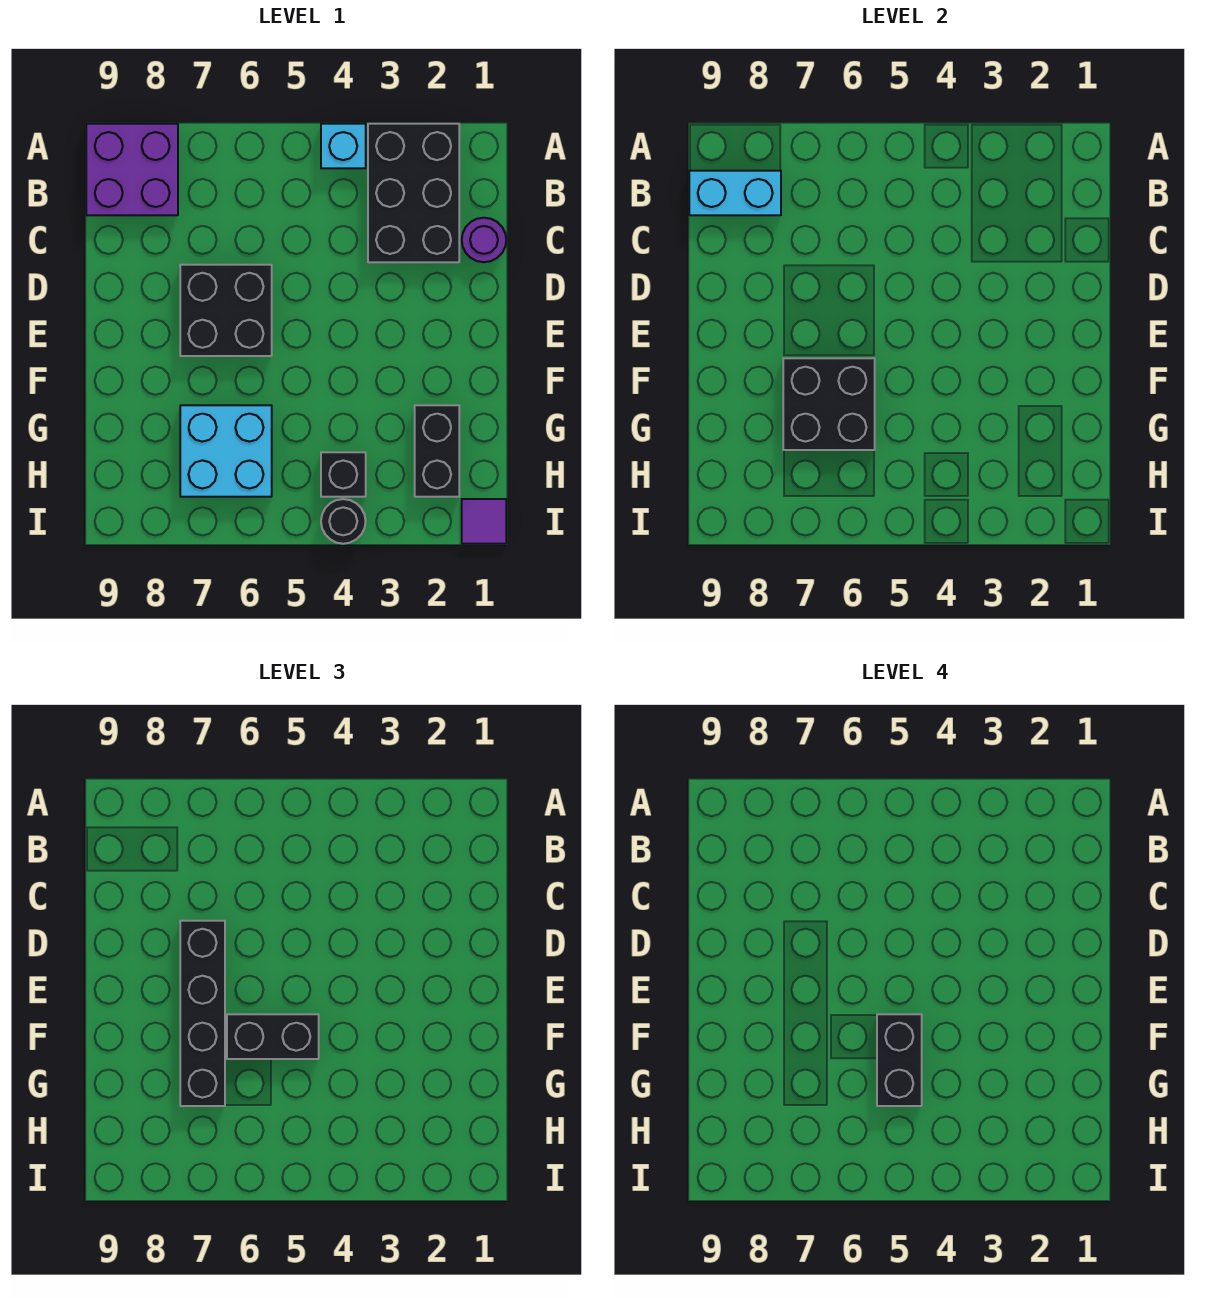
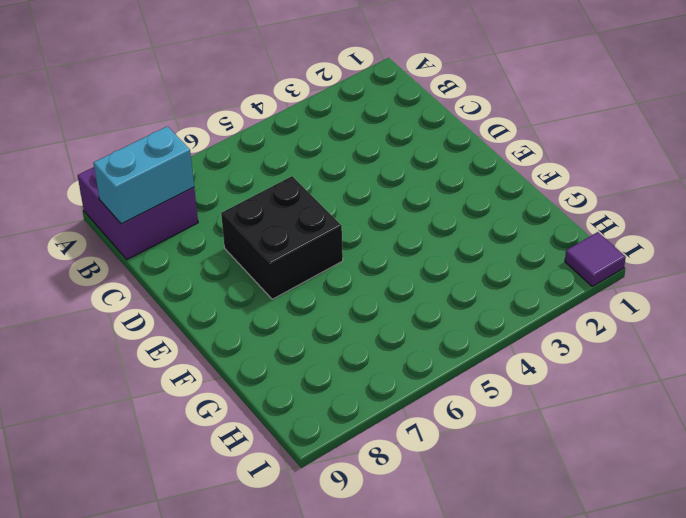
none -> black 2x3 brick [368,124,459,262]
none -> cyan 1x1 brick [321,124,366,168]
none -> purple 1x1 round brick [462,218,506,262]

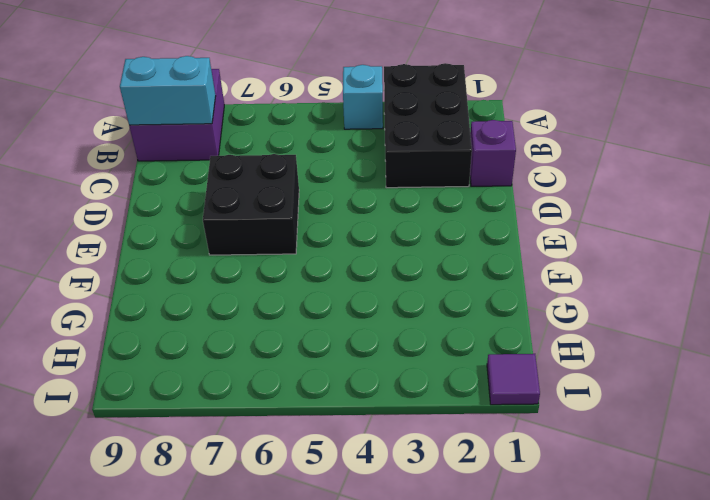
purple 1x1 brick [470,120,516,186] -> purple 1x1 round brick [462,218,506,262]
none -> black 1x2 brick [415,405,459,497]
none -> cyan 2x2 brick [180,405,272,497]
none -> black 1x1 brick [321,452,366,497]

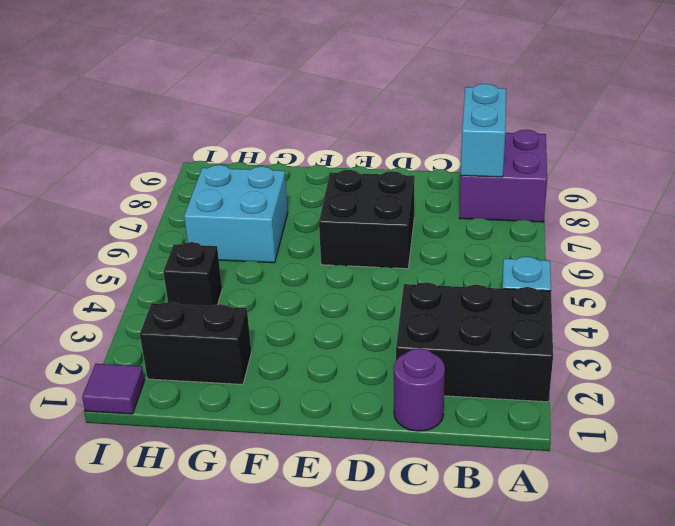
none -> black 1x1 round brick [321,499,366,544]
none -> black 2x2 brick [783,358,875,450]
none -> black 1x4 brick [180,921,225,1106]

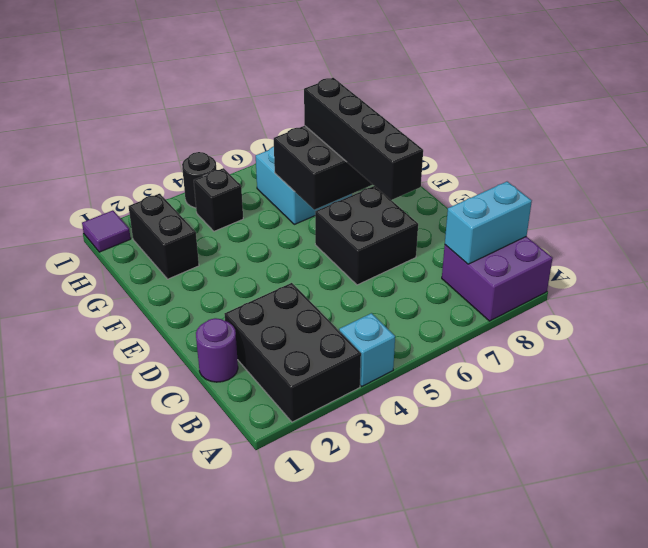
none -> black 1x2 brick [227,1014,319,1059]
none -> black 1x2 brick [877,1014,922,1106]

